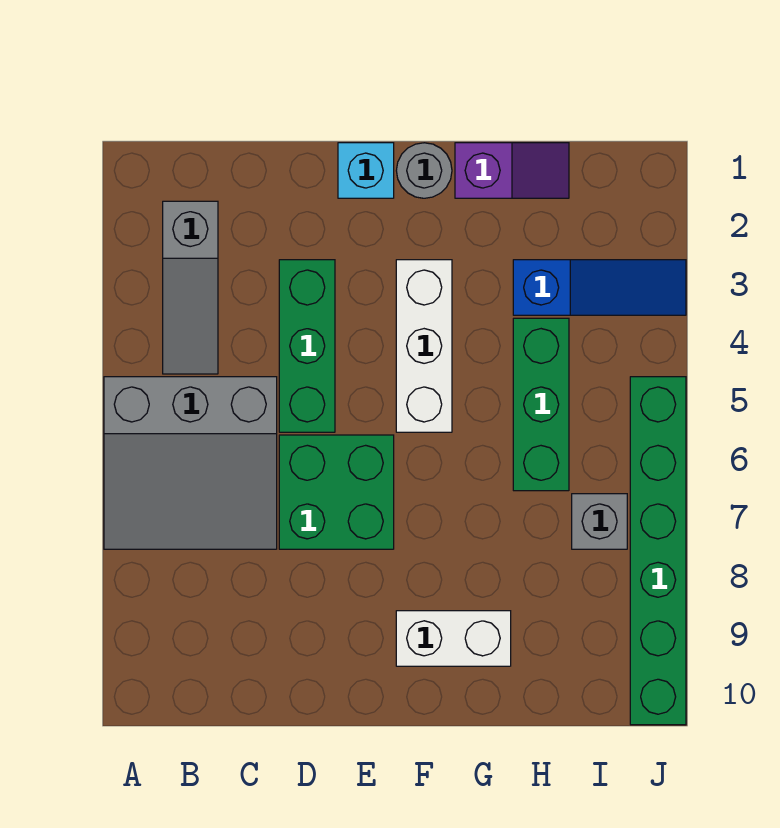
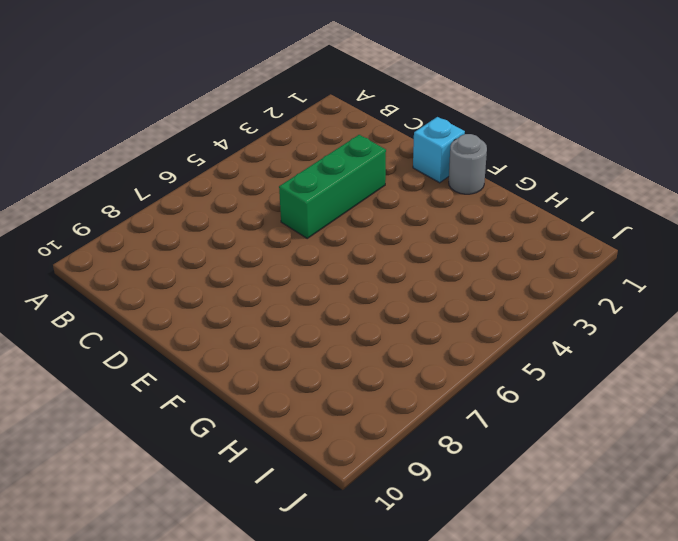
none -> grey 3x3 slope [104,377,277,549]
none -> grey 1x3 slope [163,201,218,374]
none -> green 2x2 brick [279,435,394,549]

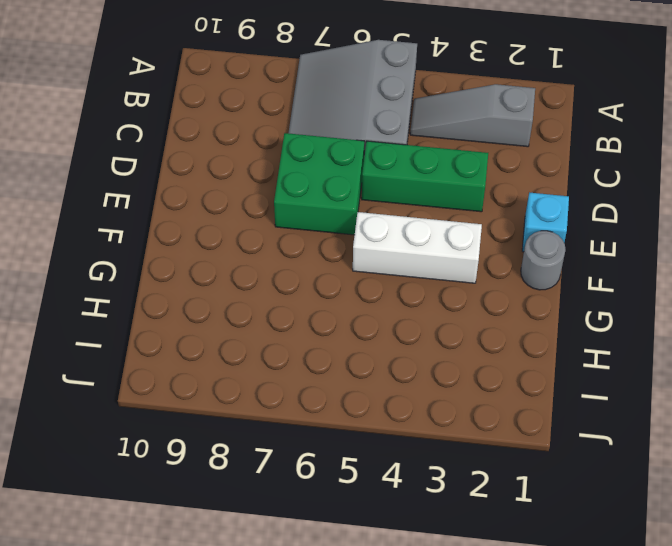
none -> white 1x2 brick [396,611,511,666]
none -> purple 1x2 slope [455,143,569,198]
none -> blue 1x3 slope [513,260,686,315]

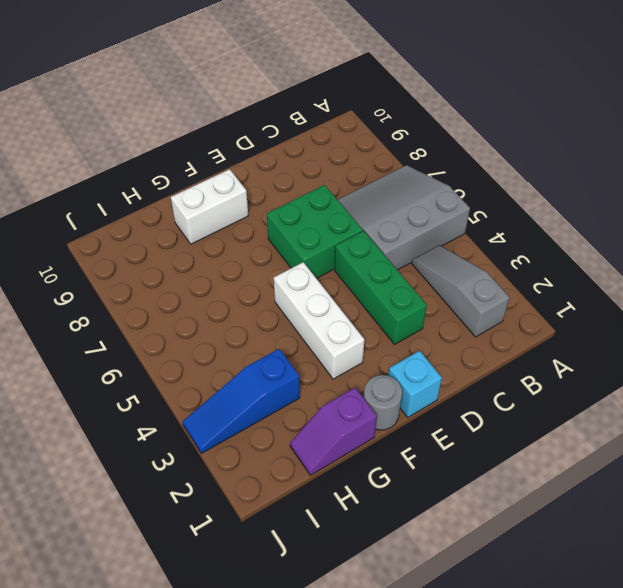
none -> green 1x3 brick [513,318,569,491]
none -> grey 1x1 brick [572,494,627,549]
none -> green 1x6 brick [630,377,686,725]

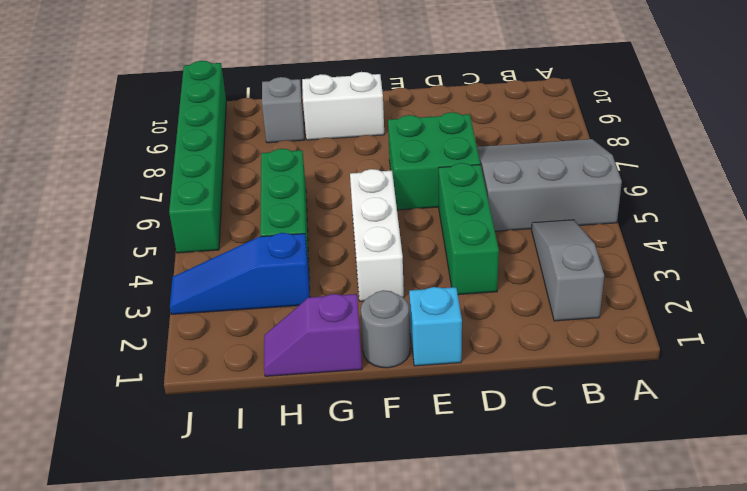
grey 1x1 brick [262,77,304,143] -> grey 1x1 brick moved to [572,494,627,549]

